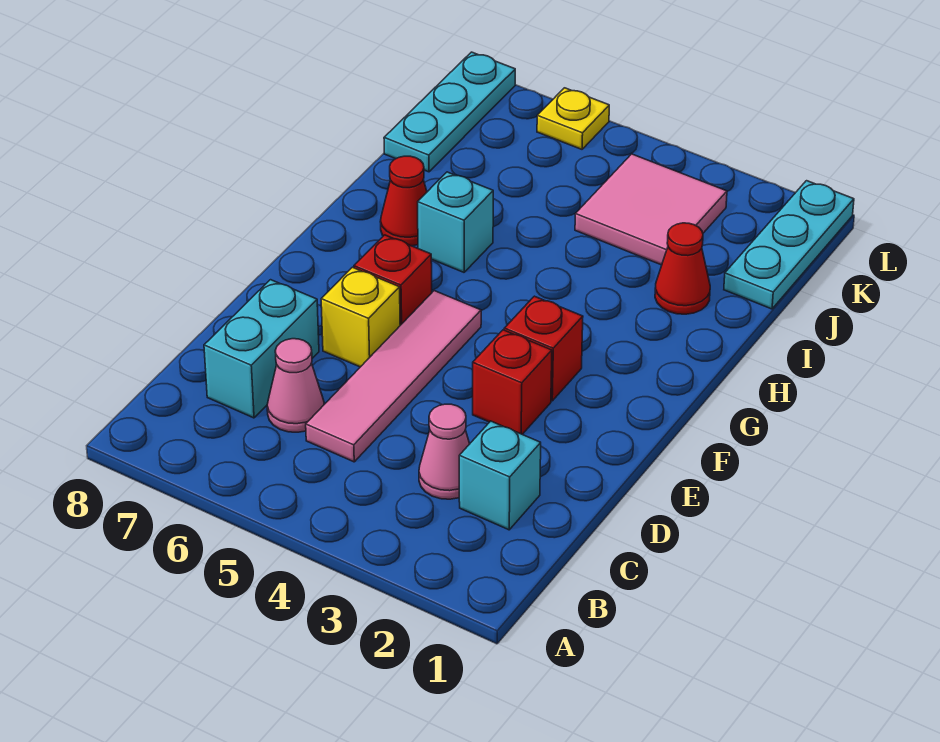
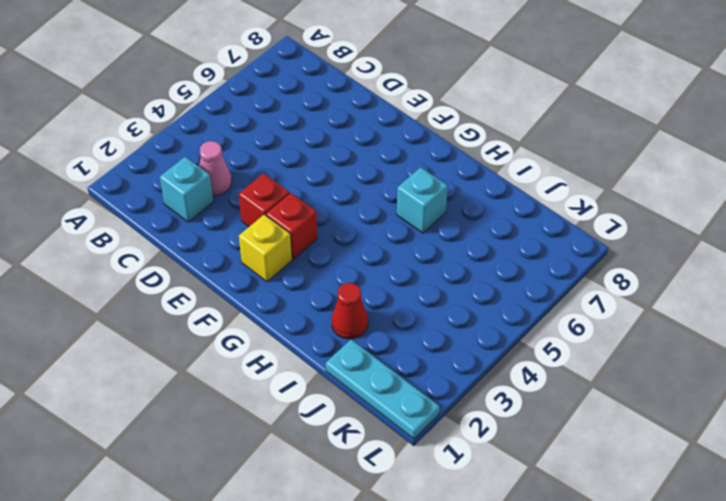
yellow 1x1 brick [239,215,292,282] -> yellow 1x1 brick moved to [321,267,400,367]
none -> pink 1x4 tile [306,291,481,462]
none -> pink 1x1 cone [267,339,324,432]
none -> cyan 1x2 brick [204,280,319,418]

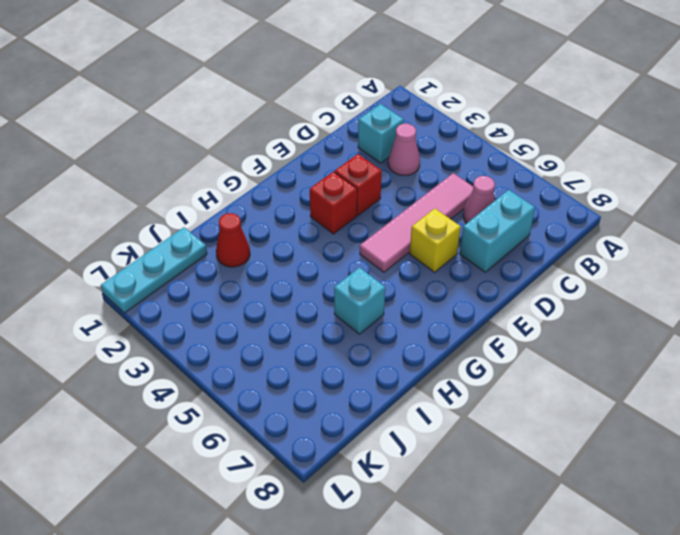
none -> red 1x1 brick [354,235,432,325]
none -> red 1x1 cone [380,156,427,246]
none -> pink 2x2 tile [575,154,727,265]

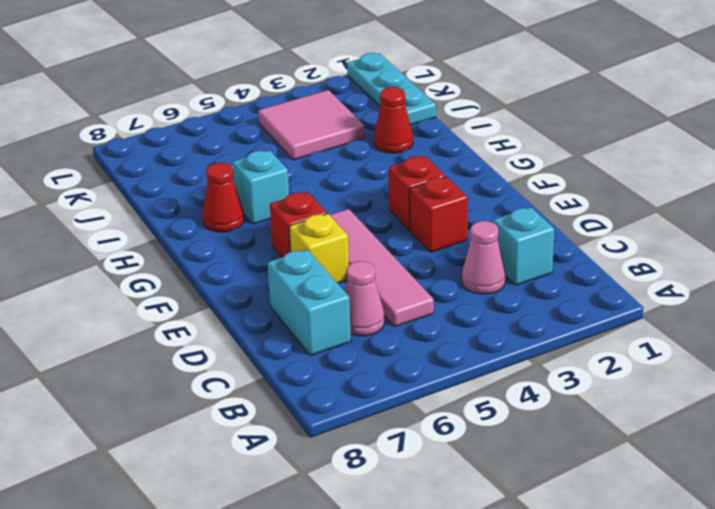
none -> cyan 1x3 plate [384,52,515,172]
none -> yellow 1x1 plate [537,88,609,149]

